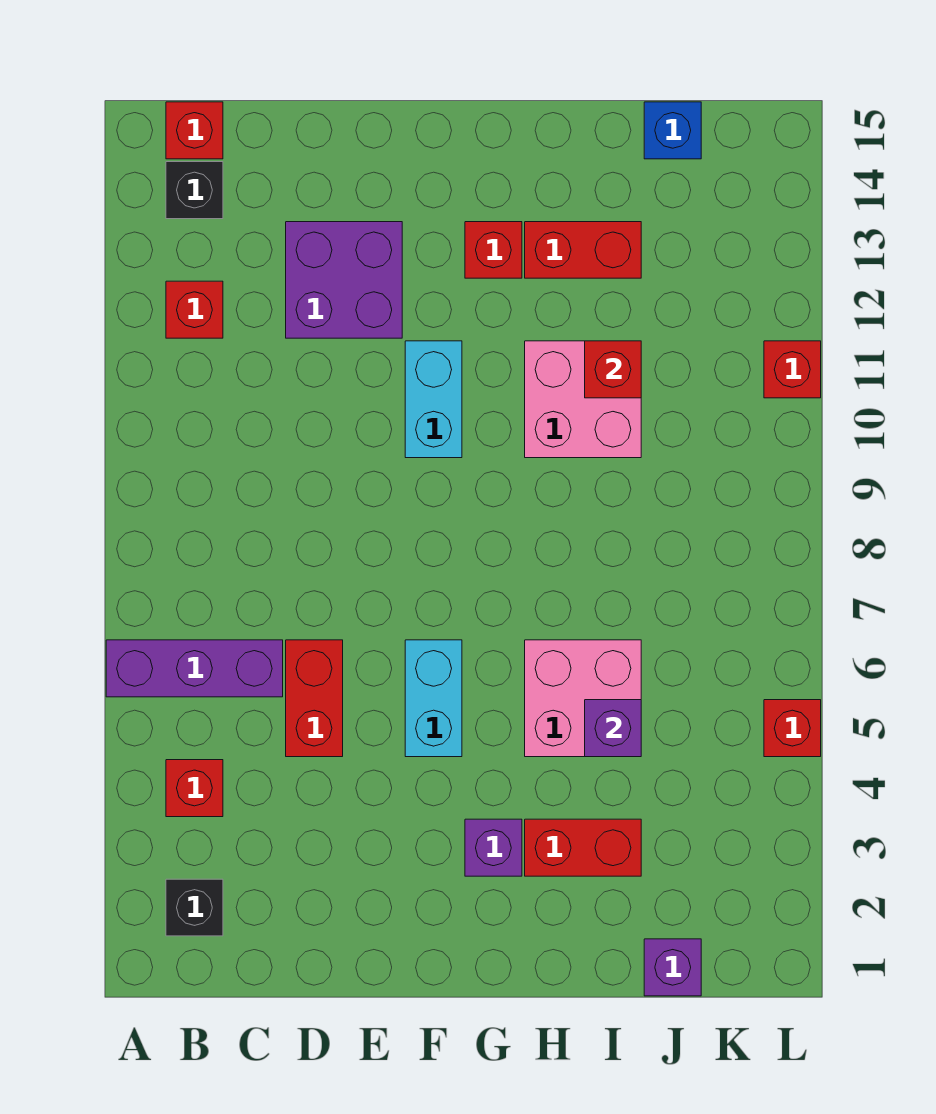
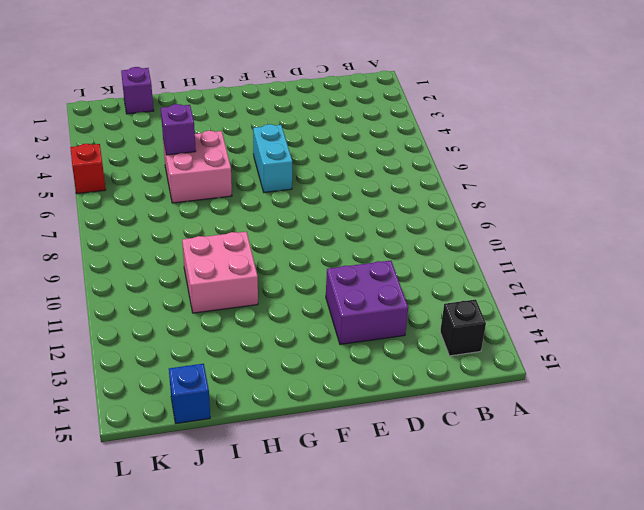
none -> purple 1x3 brick [106,640,283,697]
none -> black 1x1 brick [166,879,223,936]
none -> red 1x1 brick [166,760,223,817]

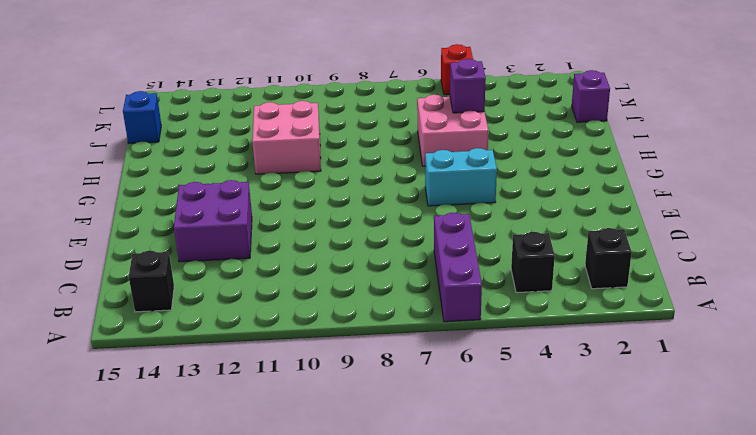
black 1x1 brick [511,232,555,293] -> red 1x1 brick [166,760,223,817]
none -> red 1x1 brick [166,281,223,338]
none -> red 1x1 brick [166,102,223,159]
none -> red 1x2 brick [286,640,343,757]

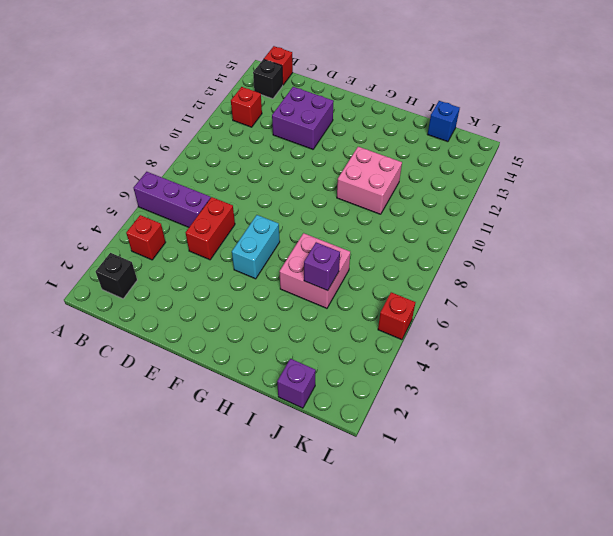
none -> cyan 1x2 brick [405,341,462,458]
none -> purple 1x1 brick [465,819,522,876]
none -> red 1x1 brick [465,222,522,278]

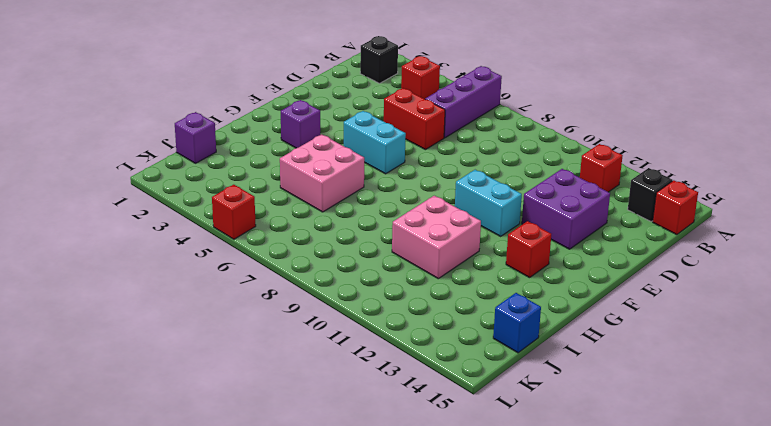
none -> red 1x2 brick [525,819,641,876]
none -> red 1x2 brick [525,222,641,278]
none -> red 1x1 brick [764,341,821,398]

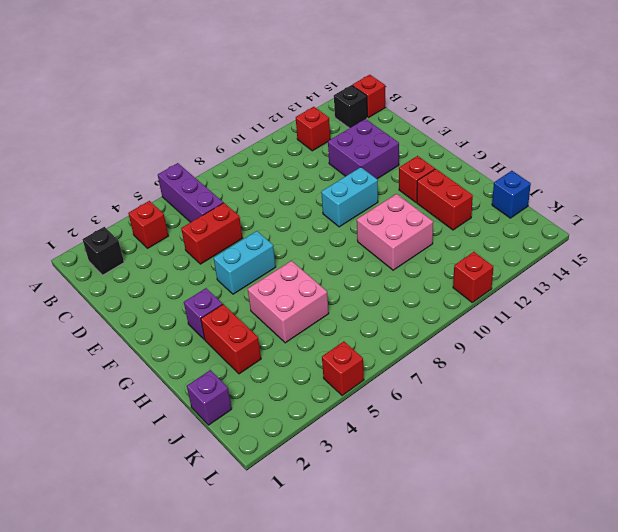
none -> purple 1x1 brick [585,700,641,757]
none -> red 1x1 brick [585,341,641,398]

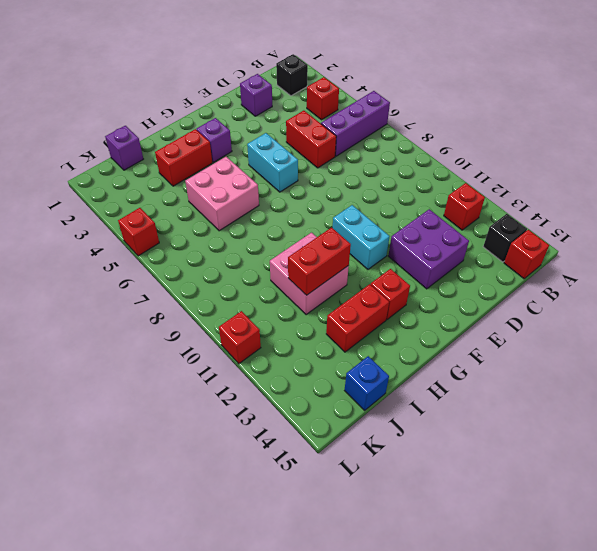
purple 1x1 brick [240,74,272,116] -> purple 1x1 brick moved to [585,700,641,757]
red 1x2 brick [288,228,351,295] -> red 1x1 brick [585,341,641,398]

